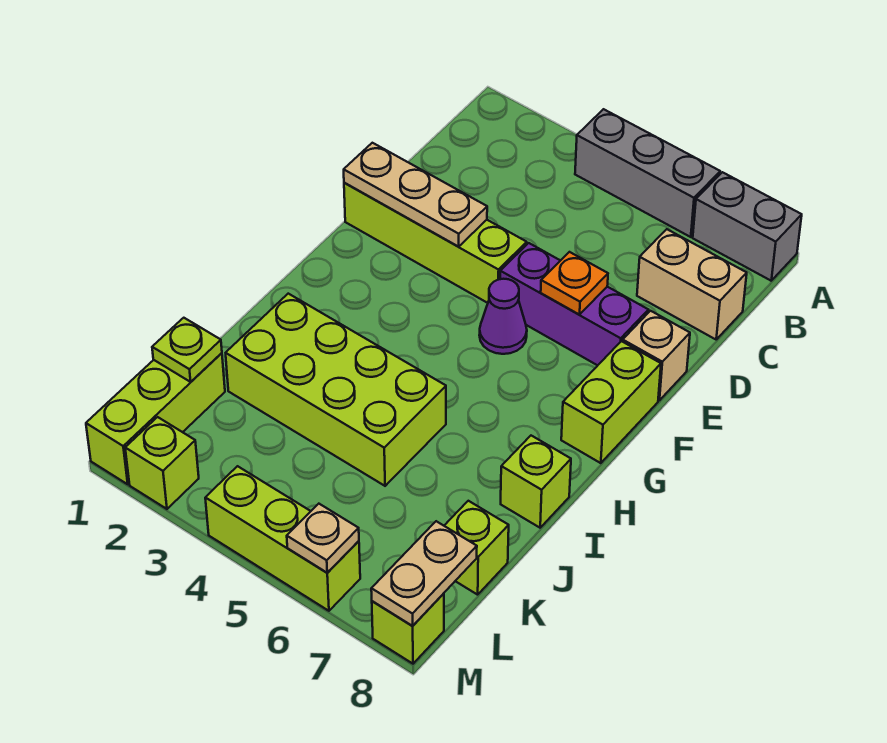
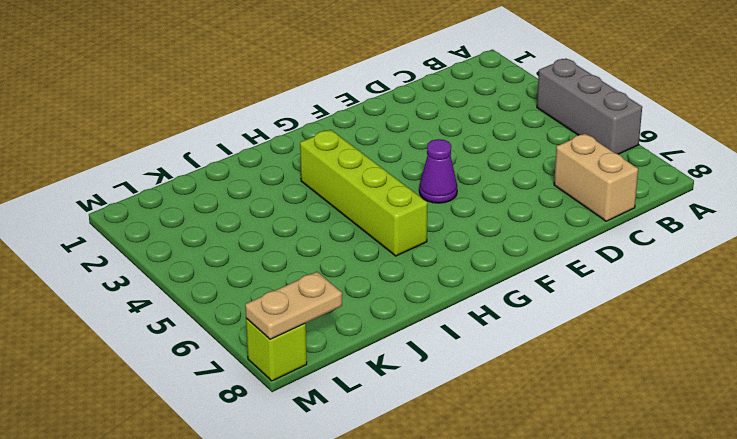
lime 1x4 brick [300,130,428,256] -> lime 1x4 brick moved to [344,183,527,303]
none -> grey 1x2 brick [693,172,802,281]
none -> purple 1x3 brick [500,243,648,365]
none -> tan 1x1 brick [623,311,690,400]

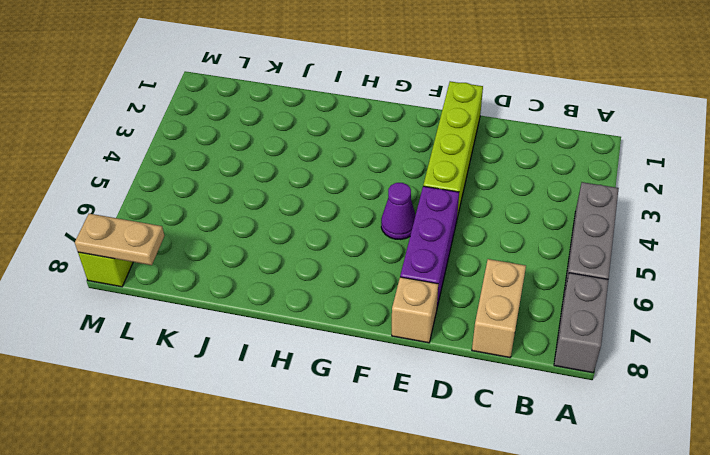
none -> lime 1x2 brick [561,341,661,463]
none -> lime 2x4 brick [226,294,446,486]
none -> lime 1x1 brick [501,436,571,528]

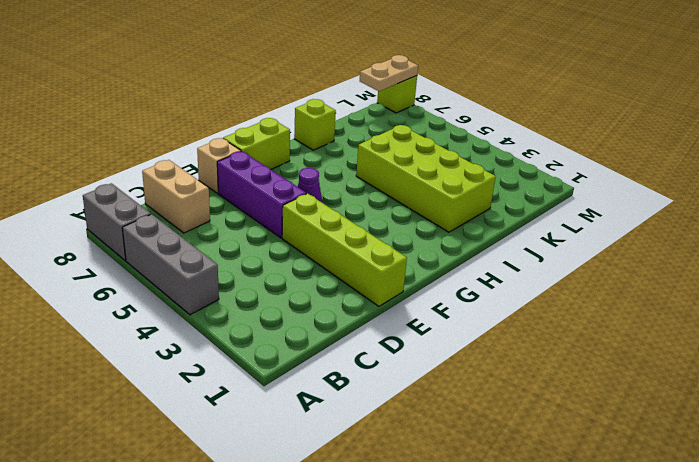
none -> lime 1x3 brick [86,353,225,484]
none -> lime 1x1 brick [444,501,509,595]
none -> lime 1x1 brick [125,417,199,509]

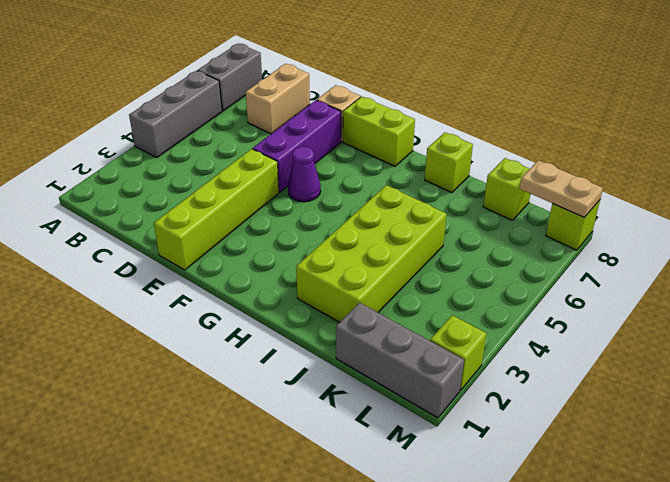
grey 1x3 brick [336,303,464,418] -> lime 1x3 brick [86,353,225,484]
none -> lime 1x3 brick [205,466,360,611]
none -> tan 1x3 plate [344,143,487,247]
none -> orange 1x1 plate [541,252,608,315]

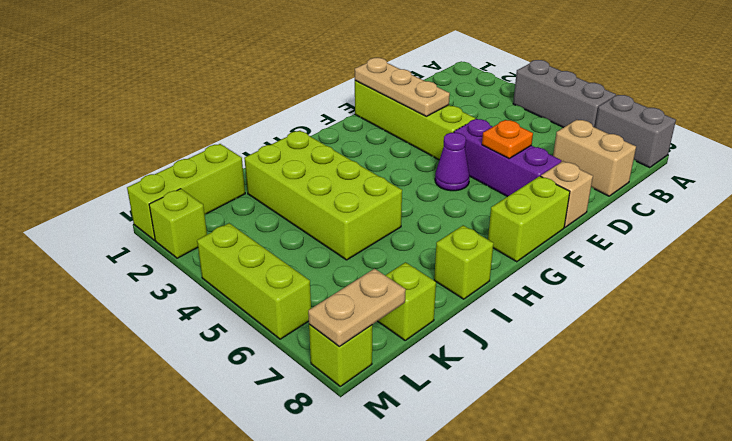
none -> lime 1x1 plate [152,318,222,382]
none -> tan 1x1 plate [287,504,359,573]

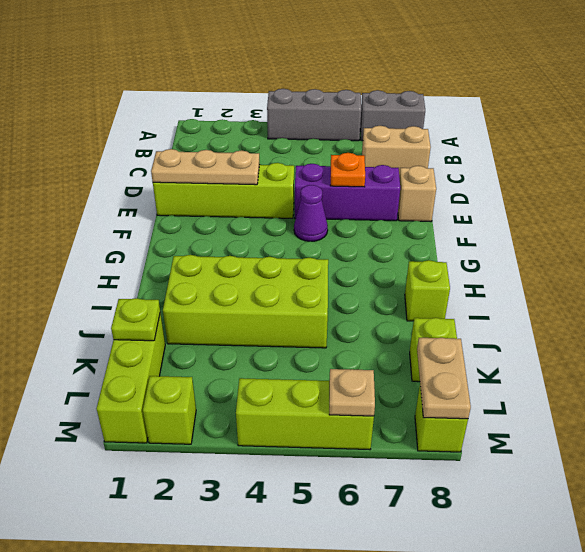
none -> lime 1x2 brick [561,341,661,463]

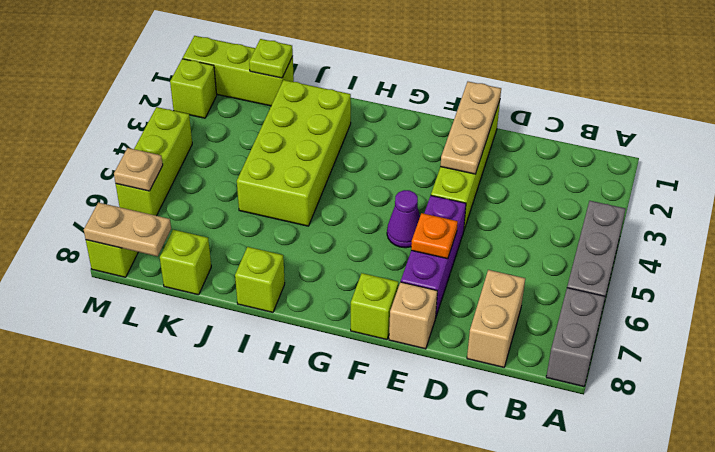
lime 1x1 brick [351,273,398,340] -> lime 1x2 brick [561,341,661,463]

